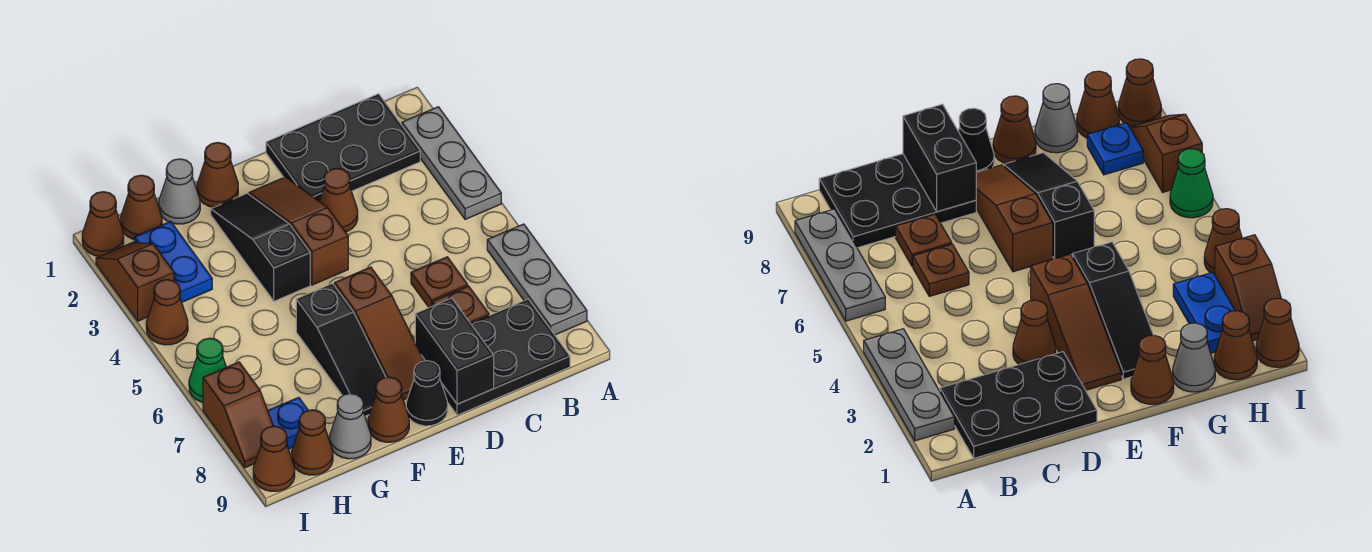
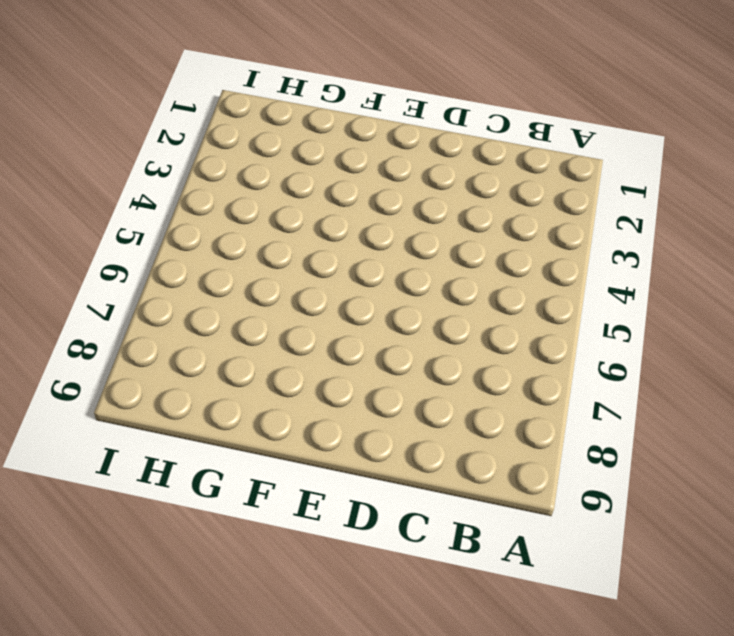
none -> grey 1x3 plate [402,107,501,219]
none -> grey 1x3 plate [487,224,587,335]
none -> black 2x3 plate [266,94,420,201]

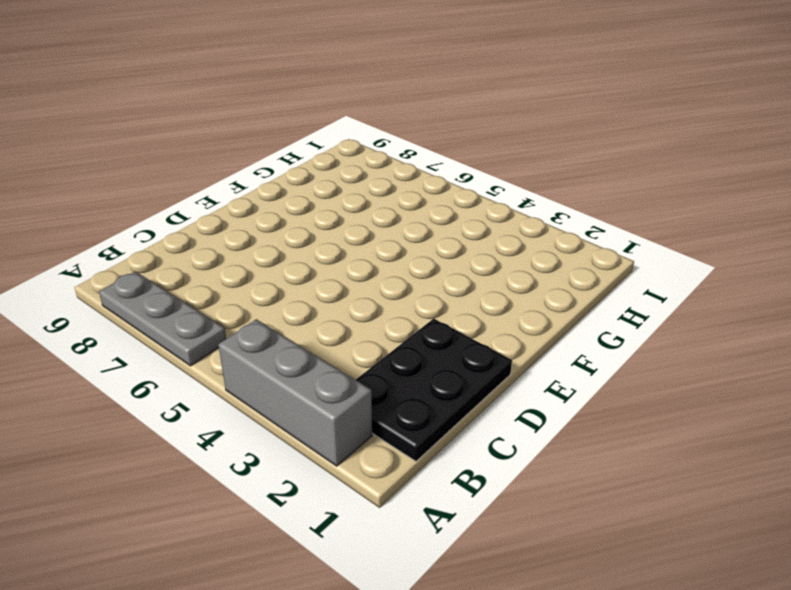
grey 1x3 brick [218,319,372,466] -> grey 1x3 plate [402,107,501,219]
none -> black 2x3 plate [422,299,570,415]
none -> brown 1x1 plate [411,257,468,308]
none -> brown 1x1 plate [432,286,489,324]

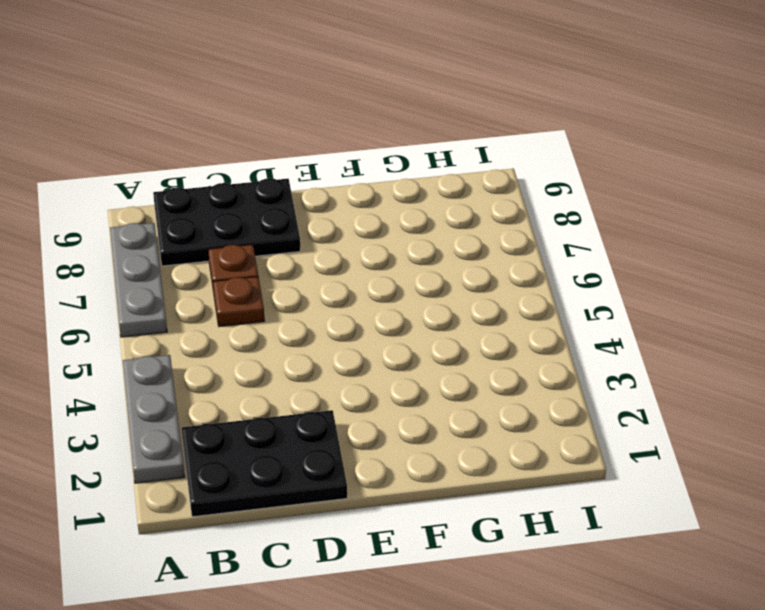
none -> brown 1x1 cone [319,168,358,232]
none -> brown 1x3 slope [249,177,348,285]
none -> brown 1x3 slope [334,267,424,400]

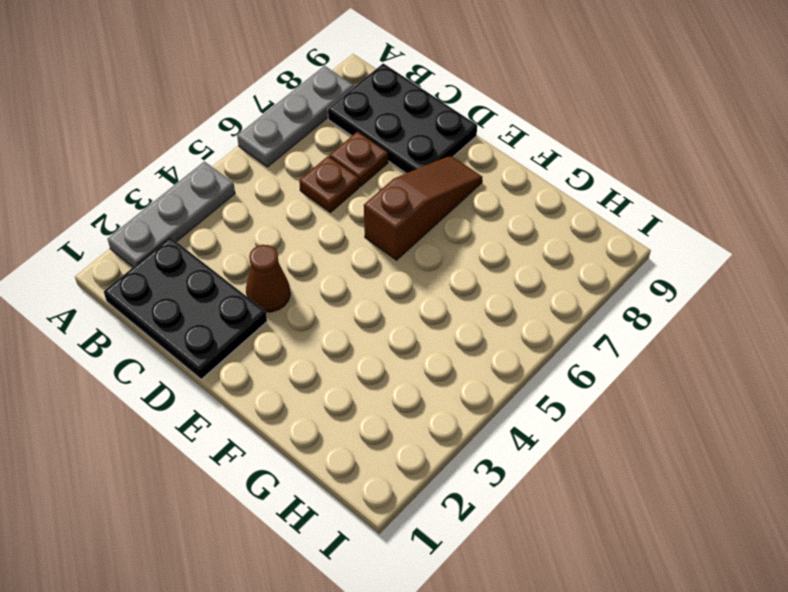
none -> brown 1x3 slope [249,177,348,285]
none -> black 1x1 cone [406,361,448,426]
none -> brown 1x1 cone [197,143,238,207]

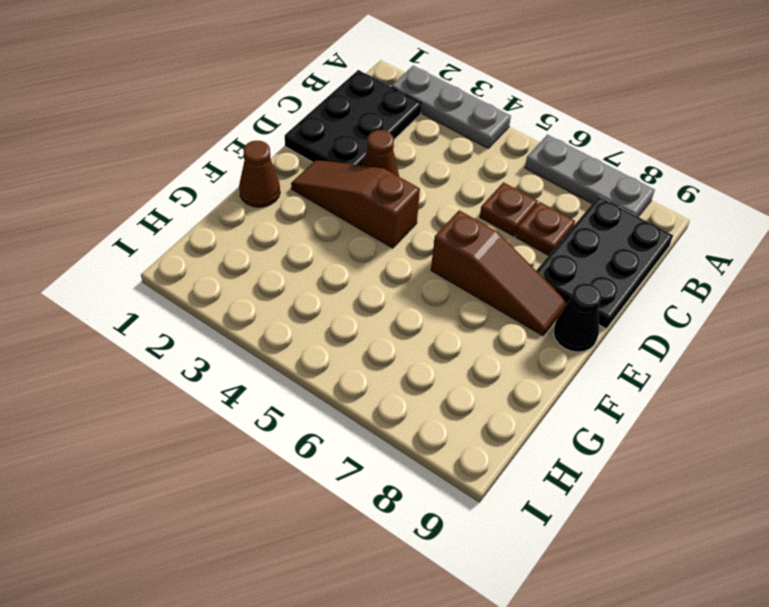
none -> black 1x3 slope [211,193,310,301]
none -> black 1x3 slope [296,284,386,416]
none -> brown 1x1 cone [368,377,409,442]

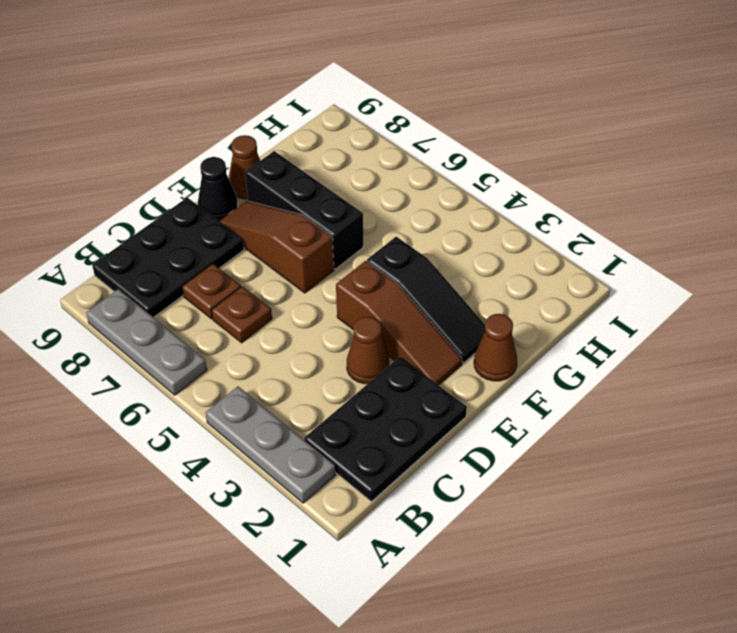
black 1x3 brick [245,151,363,269] -> black 1x3 slope [296,284,386,416]
none -> grey 1x1 cone [159,159,200,224]
none -> grey 1x1 cone [330,393,371,459]
none -> brown 1x1 cone [121,175,162,239]

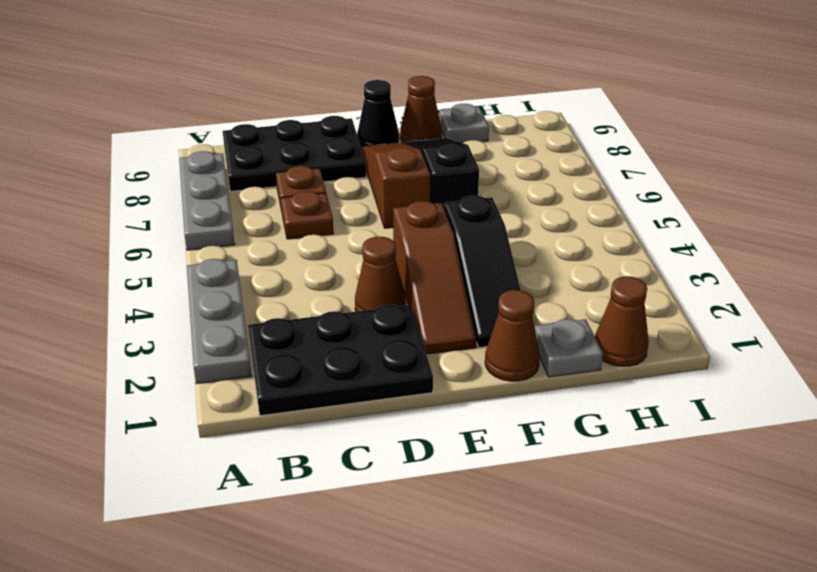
grey 1x1 plate [535,319,603,377] -> grey 1x1 cone [159,159,200,224]
grey 1x1 plate [439,104,489,143] -> grey 1x1 cone [330,393,371,459]
none -> blue 1x2 plate [134,222,212,302]
none -> blue 1x1 plate [268,397,308,449]
none -> brown 1x1 cone [292,410,333,475]

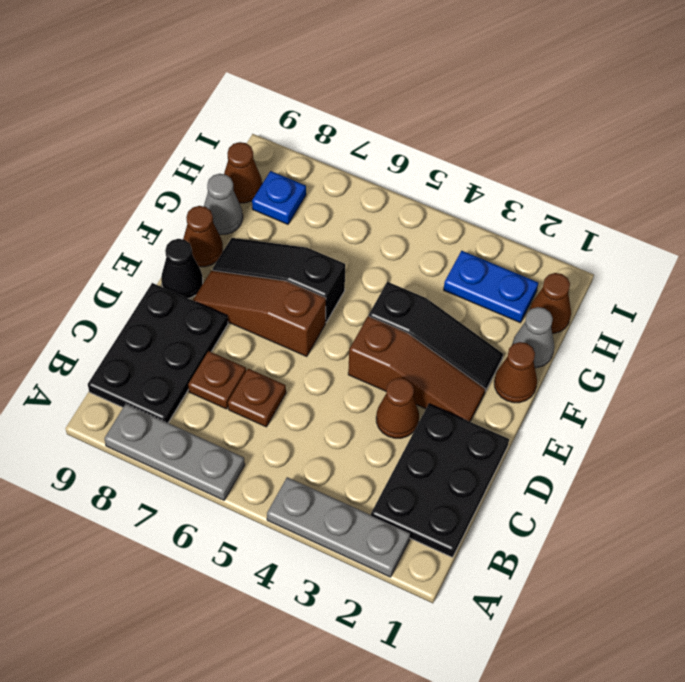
none -> brown 1x1 cone [82,192,124,257]
none -> brown 1x2 slope [96,242,174,321]
none -> brown 1x1 cone [146,280,188,345]

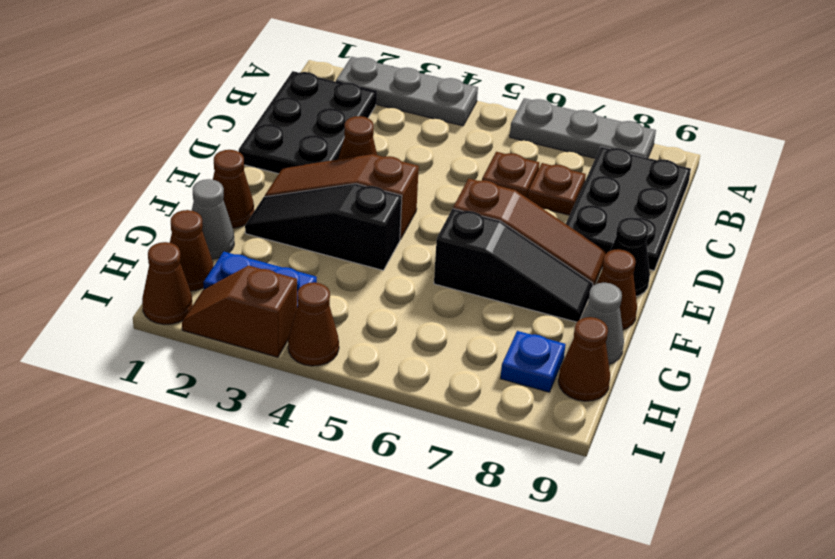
none -> green 1x1 cone [189,338,226,402]
none -> brown 1x2 slope [203,362,273,468]
none -> brown 1x1 cone [253,426,295,491]

